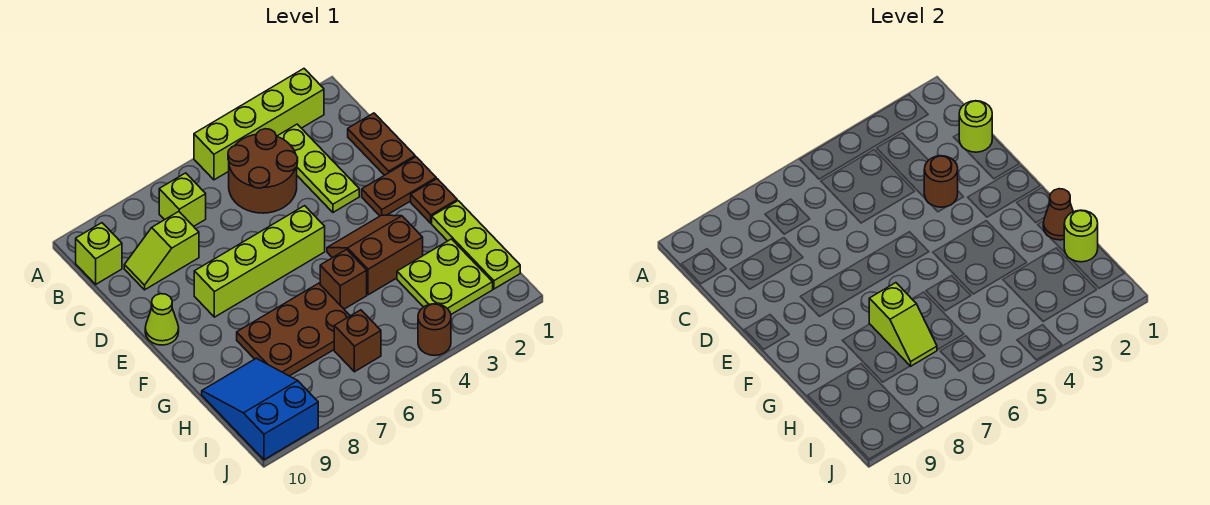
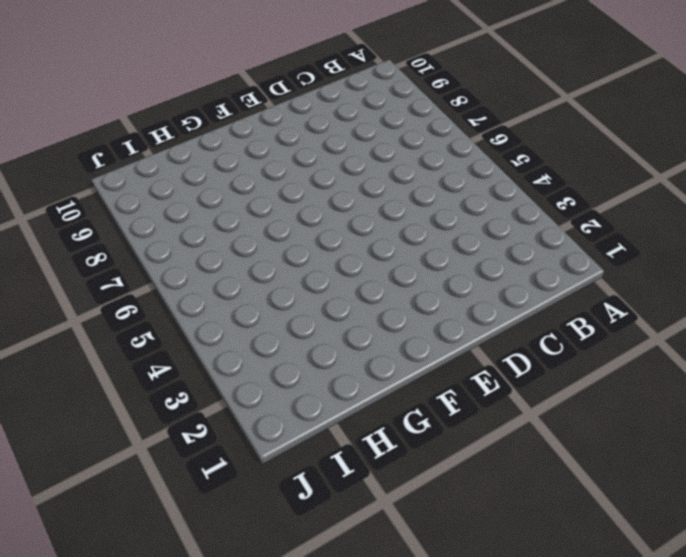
none -> lime 1x4 brick [194,69,324,180]
none -> lime 1x3 plate [277,124,359,212]
none -> brown 2x2 round brick [228,129,298,213]

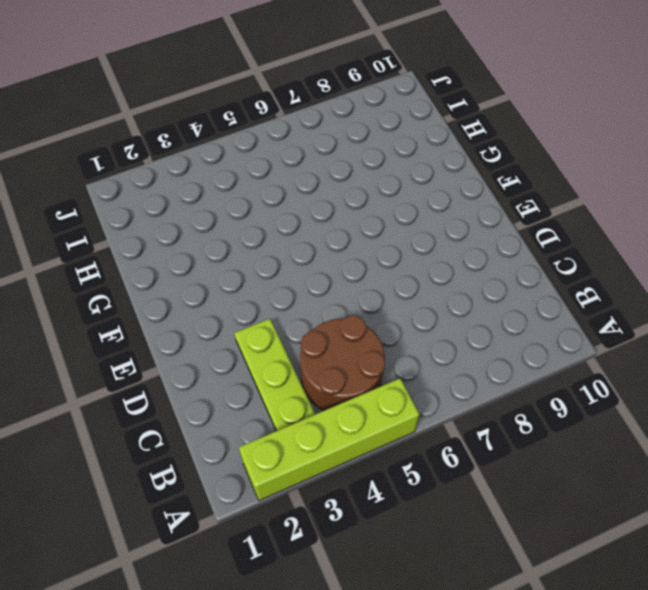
none -> lime 1x1 brick [159,173,206,226]
none -> lime 1x1 brick [76,223,122,284]
none -> brown 1x2 plate [348,113,415,175]

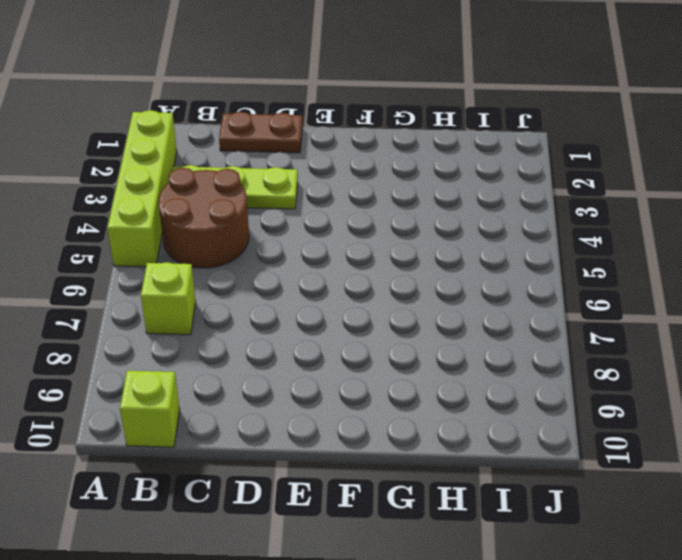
none -> lime 1x2 slope [124,212,199,290]
none -> brown 1x2 plate [362,157,436,216]
none -> lime 1x4 brick [194,206,325,317]

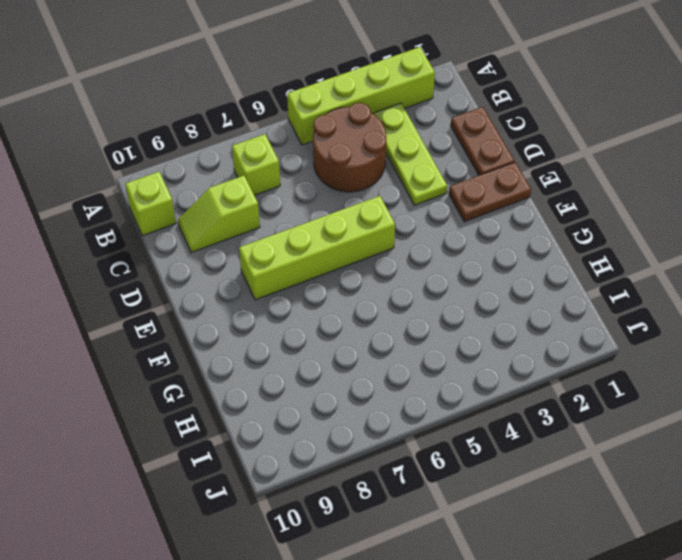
none -> lime 1x1 cone [145,294,179,345]
none -> brown 1x1 plate [411,179,457,223]
none -> brown 2x2 slope [327,215,423,295]

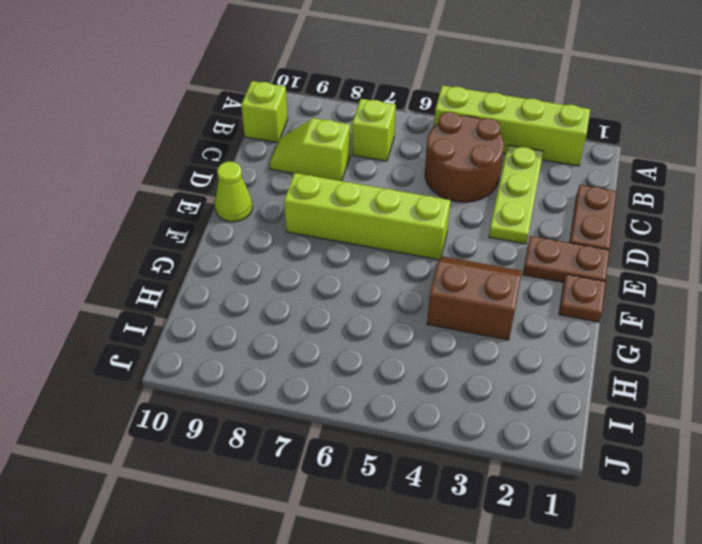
none -> lime 1x3 plate [432,201,520,289]
none -> brown 1x1 brick [320,249,367,309]
none -> brown 2x3 plate [237,283,350,376]

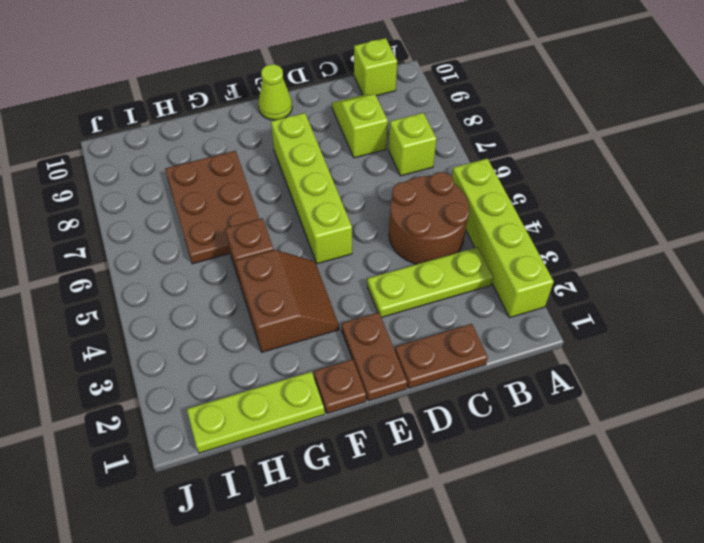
none -> lime 2x2 plate [397,239,493,314]
none -> blue 2x3 slope [202,358,318,460]
none -> brown 1x1 brick [334,310,381,372]

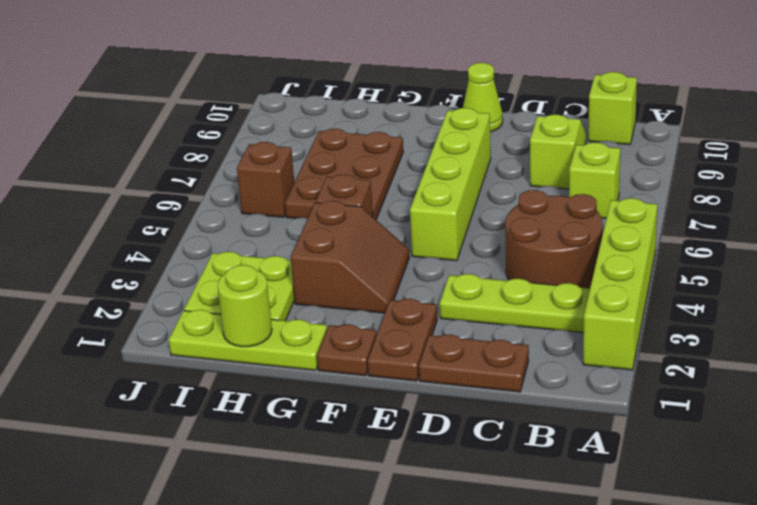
none -> blue 2x3 slope [202,358,318,460]
none -> brown 1x1 round brick [418,304,451,356]
none -> lime 1x1 round brick [959,101,992,152]

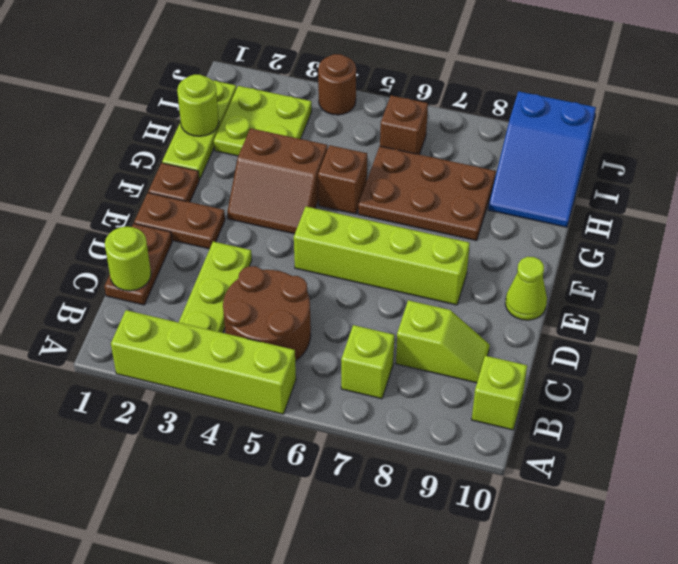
none -> brown 1x1 round brick [924,156,958,207]
none -> brown 1x1 cone [1043,189,1073,240]
none -> lime 1x2 slope [869,283,937,366]

